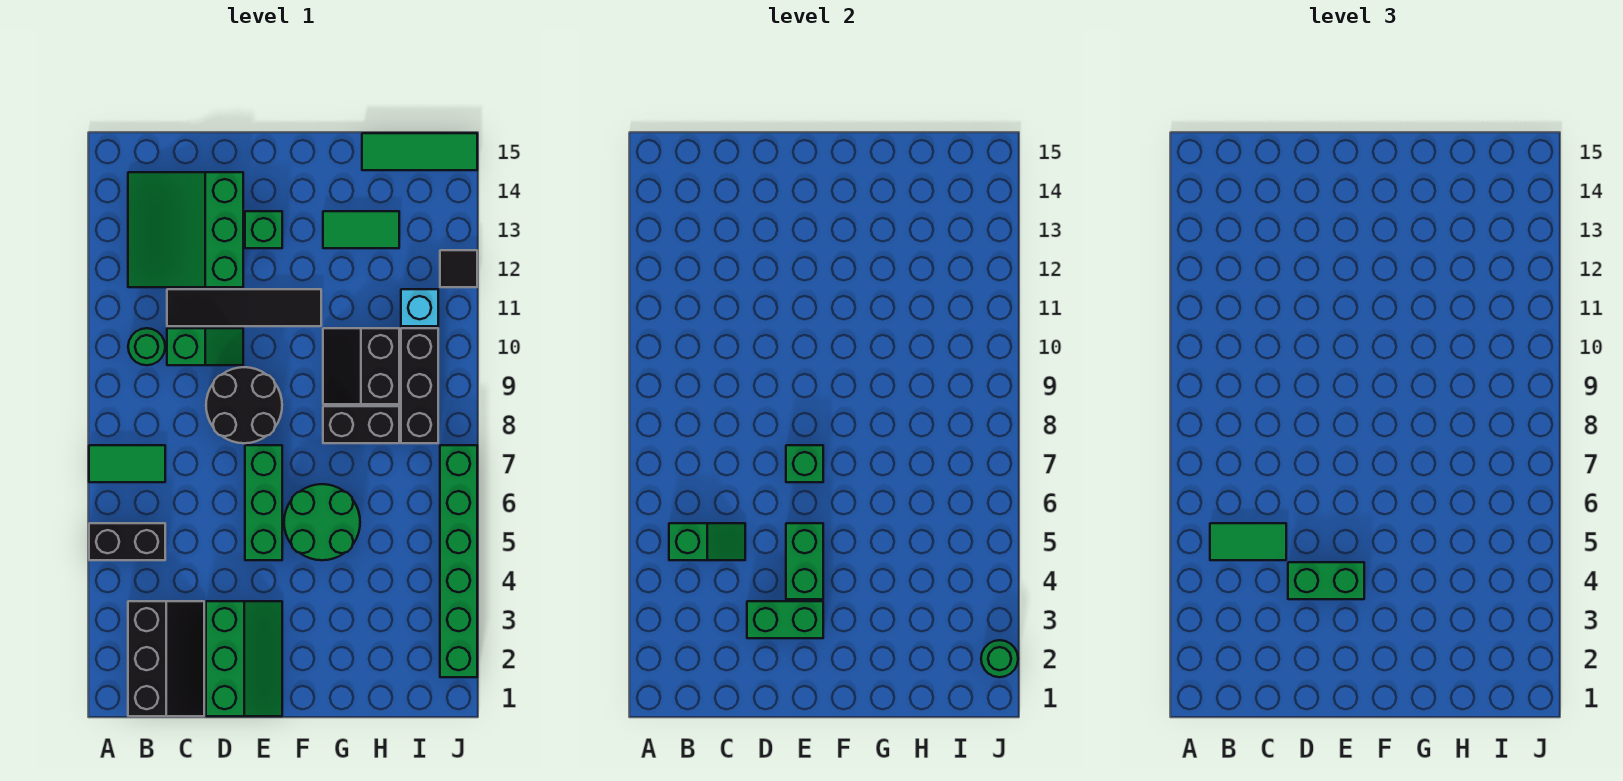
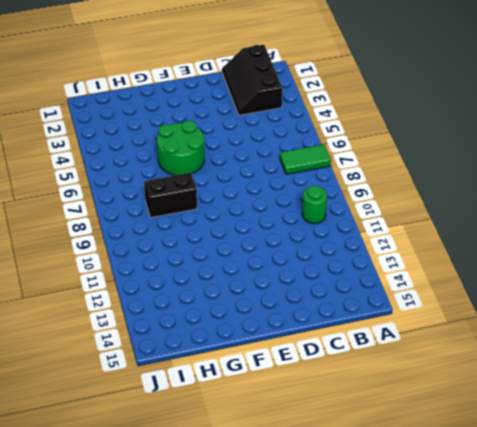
none -> black 1x2 brick [89,523,165,560]
none -> green 3x3 slope [128,172,243,287]
none -> green 1x2 slope [167,328,243,365]

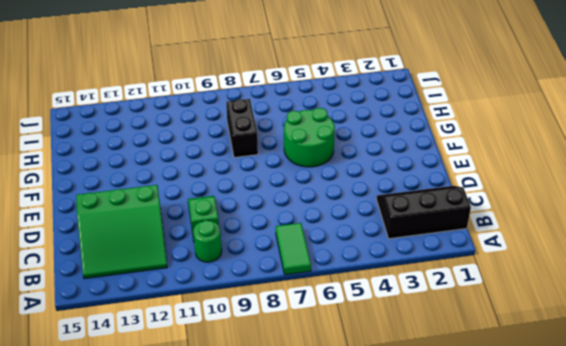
none -> black 1x2 brick [89,523,165,560]
none -> black 1x4 tile [167,289,321,326]
none -> green 2x3 slope [206,601,282,716]

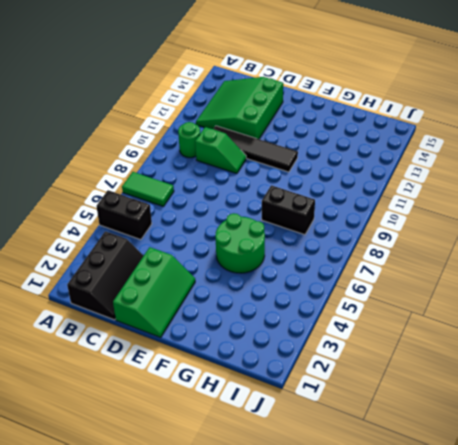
none -> black 2x2 round brick [206,367,282,443]
none -> green 1x3 brick [245,445,282,560]
none -> green 1x1 brick [245,211,282,248]

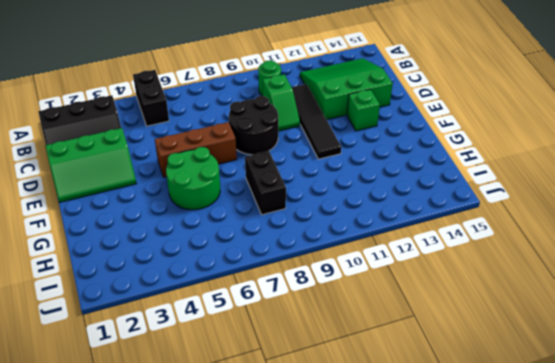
brown 1x3 brick [155,122,237,177] -> green 1x3 brick [245,445,282,560]
none -> green 1x2 tile [89,445,165,482]
none -> black 2x2 slope [323,328,399,404]
none -> green 1x2 tile [323,211,399,248]

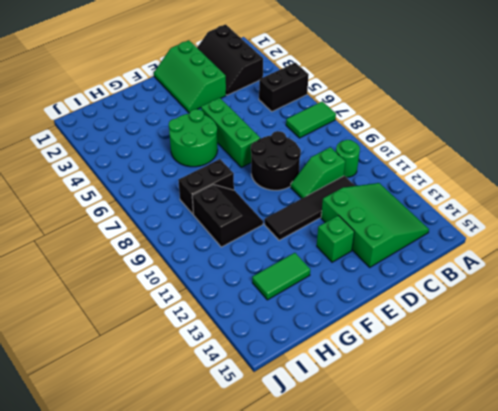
none -> green 1x3 tile [362,133,477,170]
none -> black 1x3 brick [401,328,438,443]
none -> cyan 1x1 brick [401,289,438,326]

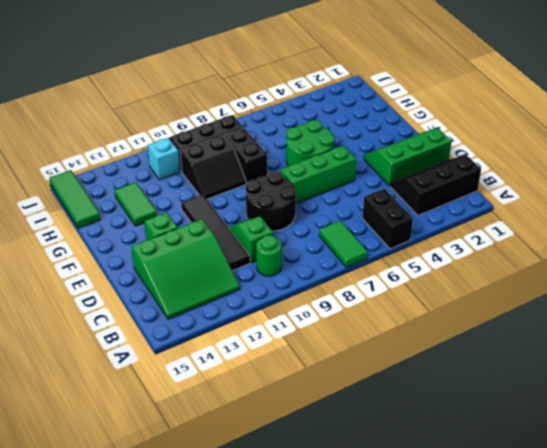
none -> green 1x6 brick [440,445,477,677]
none -> black 1x1 tile [440,250,477,287]
none -> green 1x2 slope [669,523,745,560]

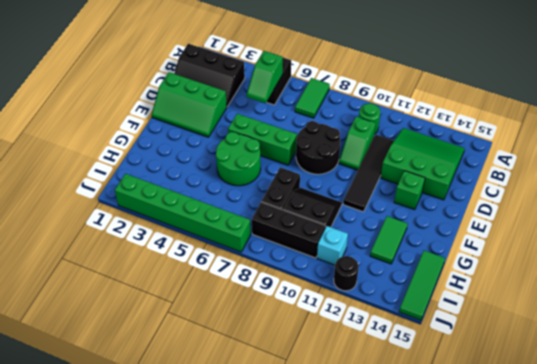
black 1x1 round brick [334,256,359,291] -> black 1x1 tile [440,250,477,287]
none -> green 1x2 brick [747,601,823,638]
none -> green 1x2 brick [786,523,823,599]
none -> green 1x1 brick [786,445,823,482]

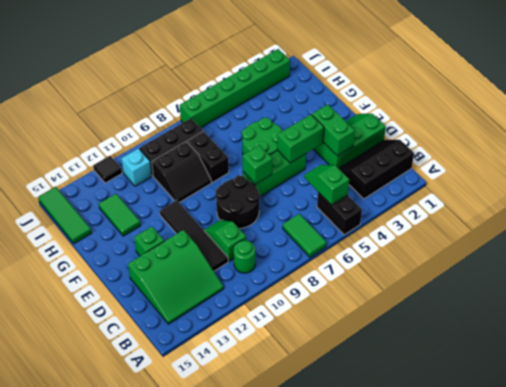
none -> green 1x1 round brick [981,640,1018,677]
none -> green 1x2 tile [1210,523,1286,560]
none -> green 1x2 brick [1288,562,1364,599]

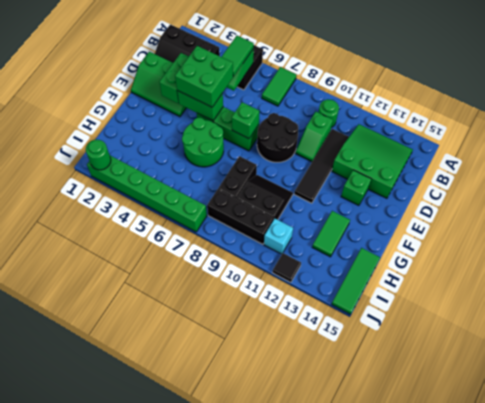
green 2x2 brick [175,46,234,107] -> green 1x2 brick [1288,562,1364,599]

